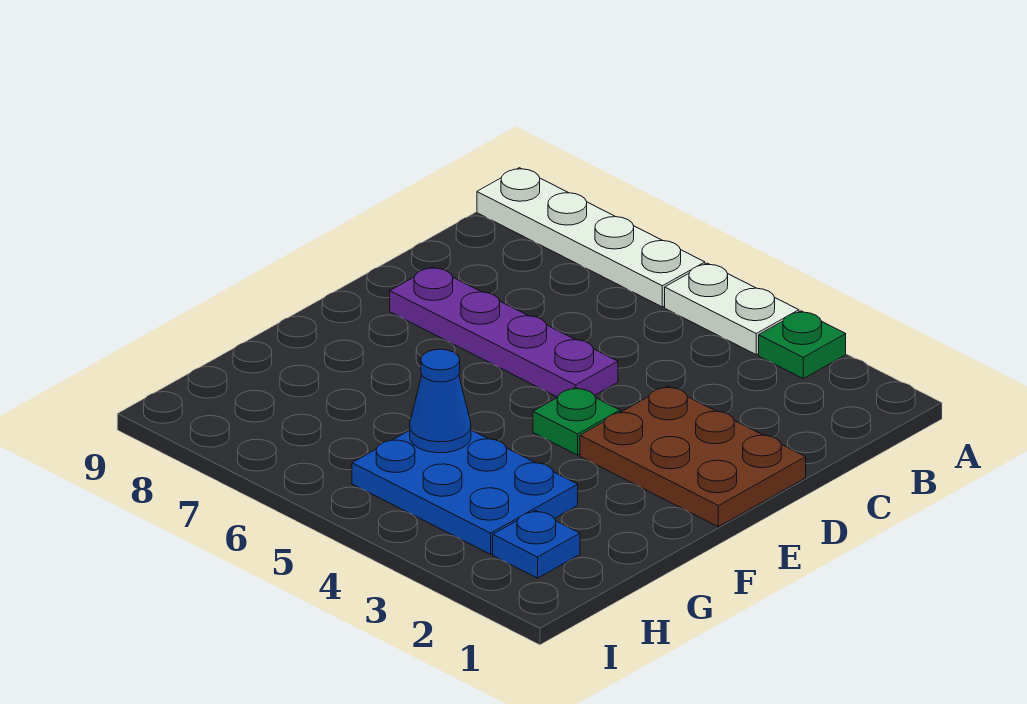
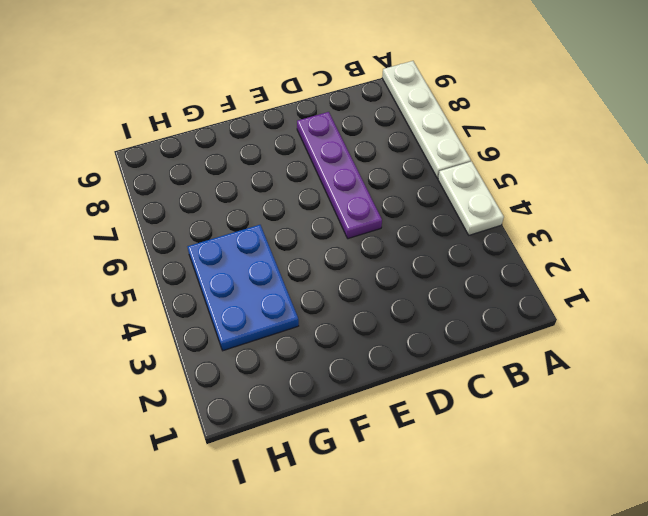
none -> green 1x1 plate [759,311,846,378]
none -> brown 2x3 plate [580,386,806,527]

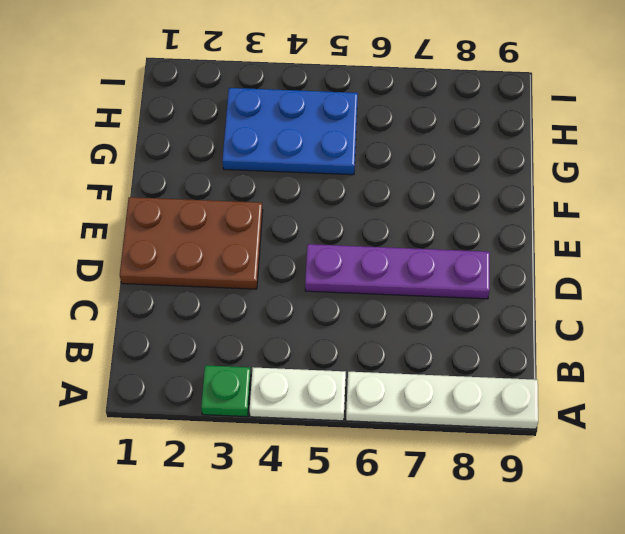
none -> green 1x1 plate [533,387,620,455]
none -> blue 1x1 plate [493,511,580,578]

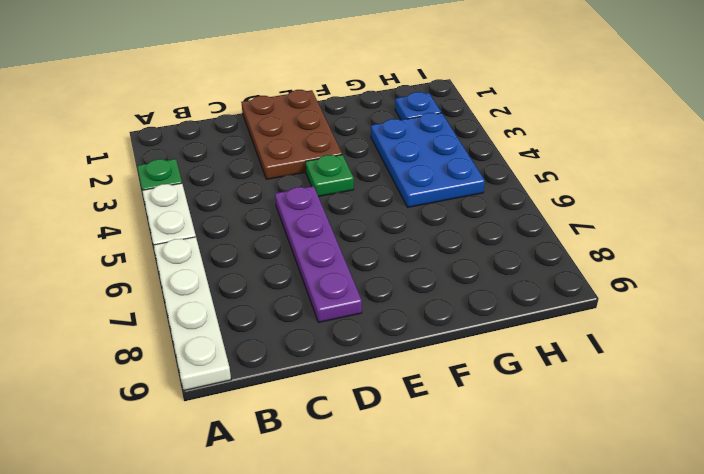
none -> blue 1x1 cone [410,349,471,453]

